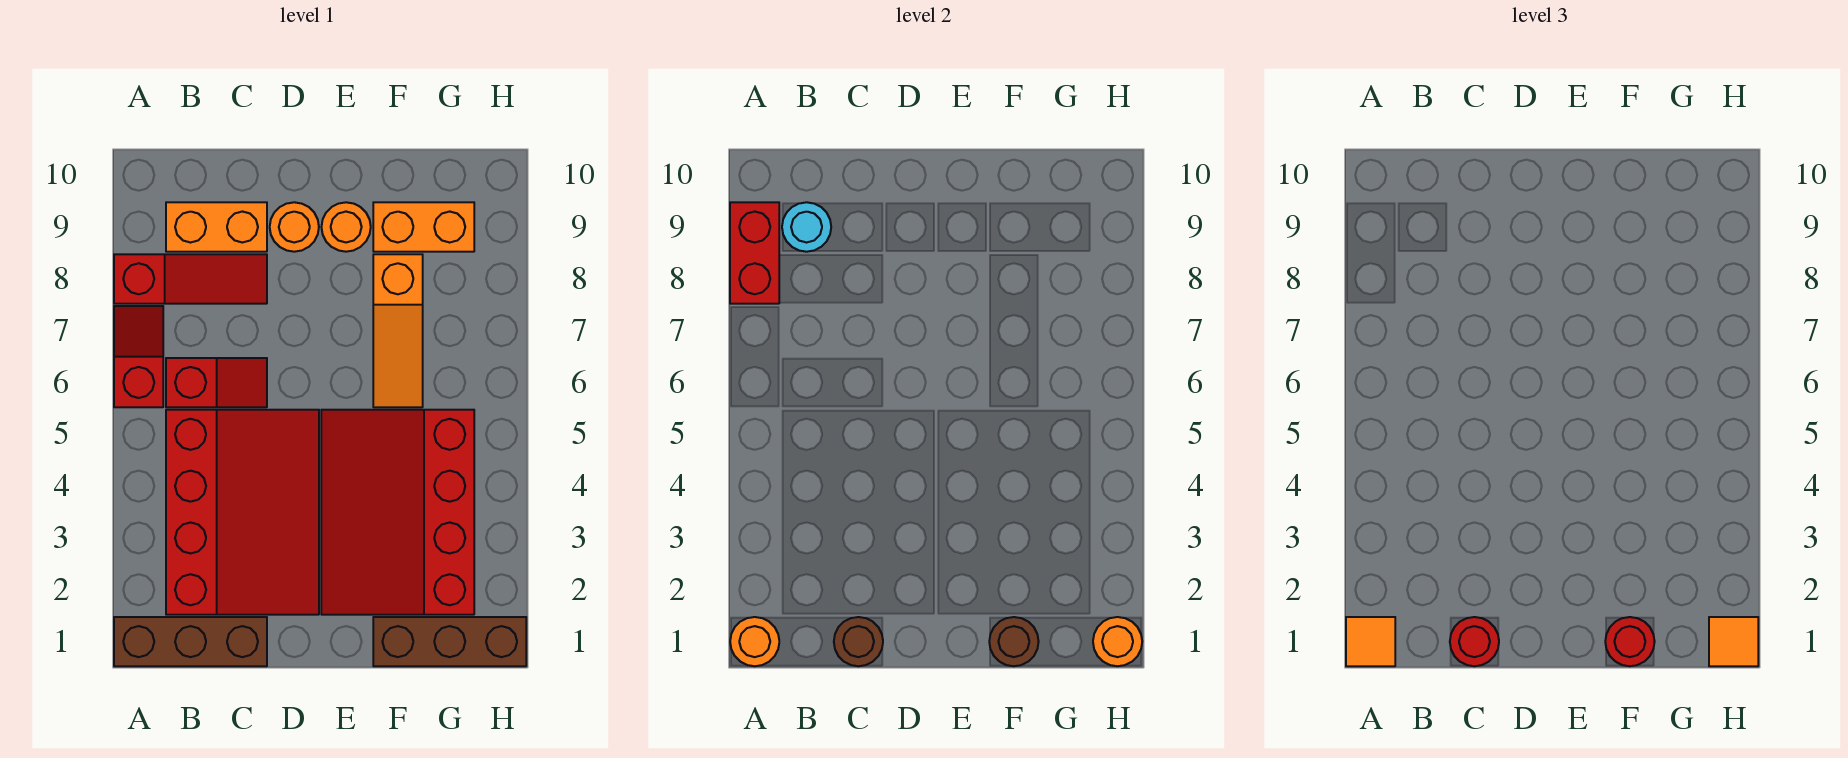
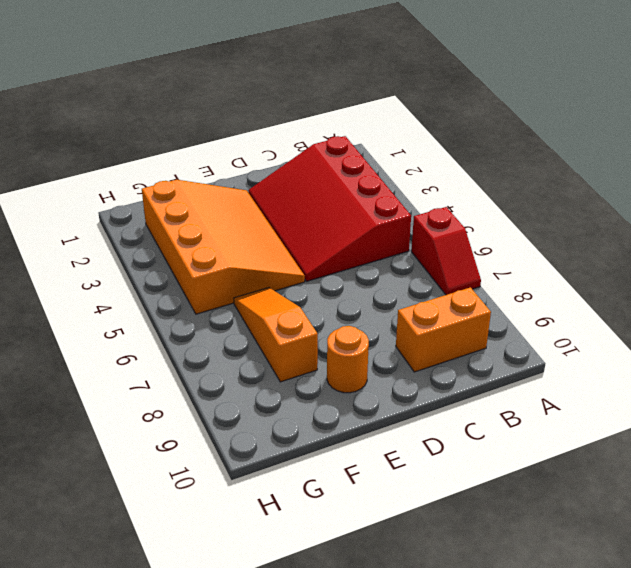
orange 3x4 slope [142,180,305,314] -> red 3x4 slope [321,410,474,615]
none -> brown 1x3 brick [114,617,267,666]
none -> red 1x3 slope [114,254,267,304]
none -> red 1x2 slope [166,358,267,407]

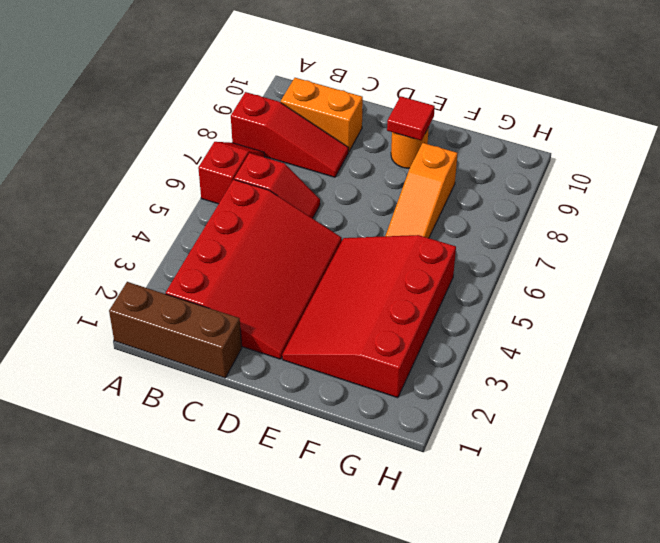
red 1x1 tile [387,96,435,141] -> none
none -> orange 1x1 round brick [270,202,319,252]
none -> brown 1x3 brick [373,617,526,666]
none -> orange 1x2 brick [373,202,474,252]

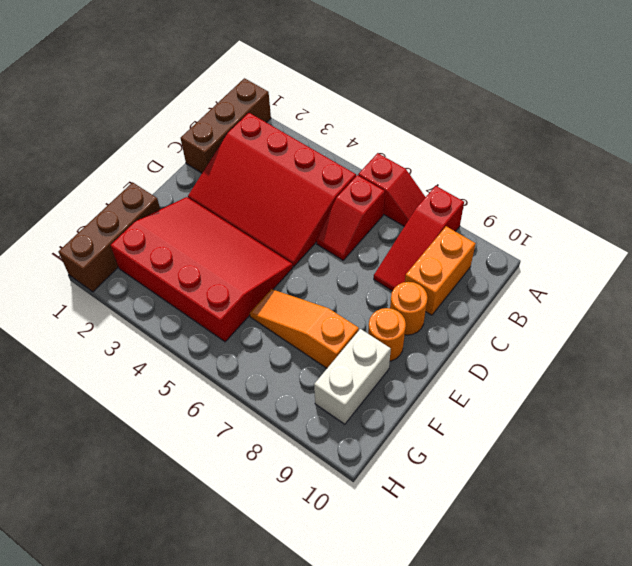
white 1x2 brick [314,329,391,424] -> orange 1x2 brick [373,202,474,252]
none -> orange 1x1 round brick [730,617,779,666]
none -> red 1x2 brick [730,202,779,304]
none -> cyan 1x1 round brick [782,202,831,252]

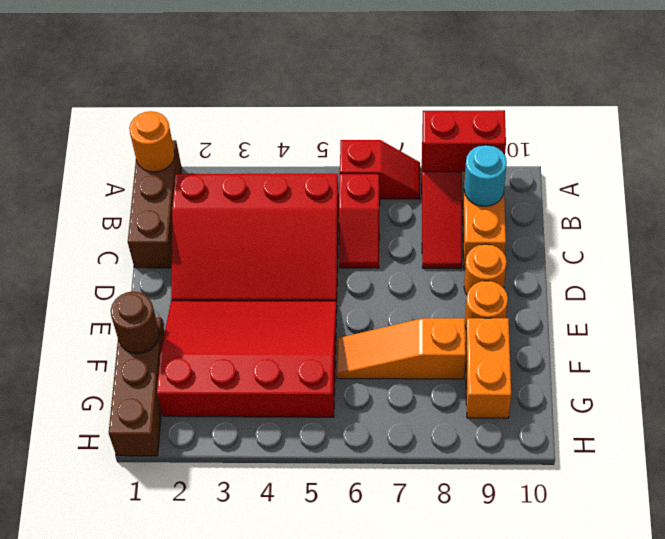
none -> brown 1x1 round brick [834,617,883,666]
none -> orange 1x1 round brick [1093,617,1142,666]
none -> orange 1x1 tile [1346,617,1395,666]

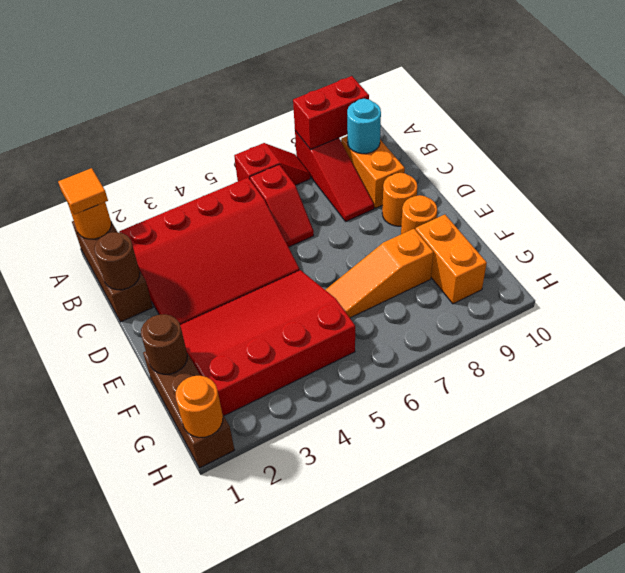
none -> red 1x1 round brick [1450,617,1499,666]
none -> red 1x1 round brick [1605,617,1655,666]
none -> orange 1x1 tile [1709,617,1758,666]

